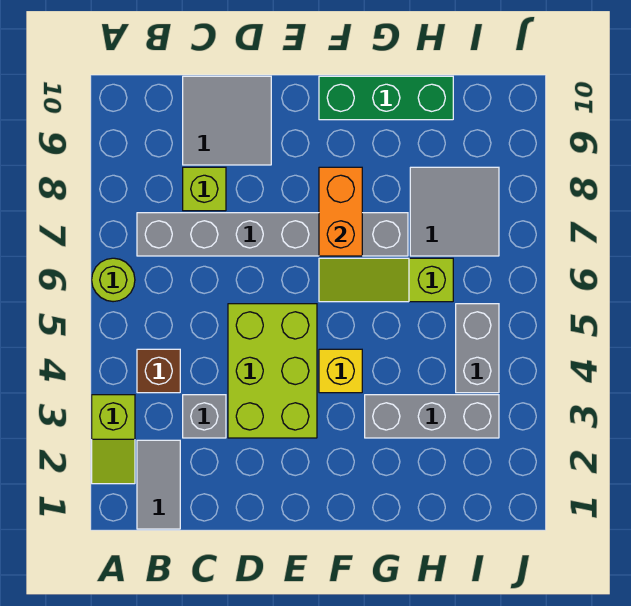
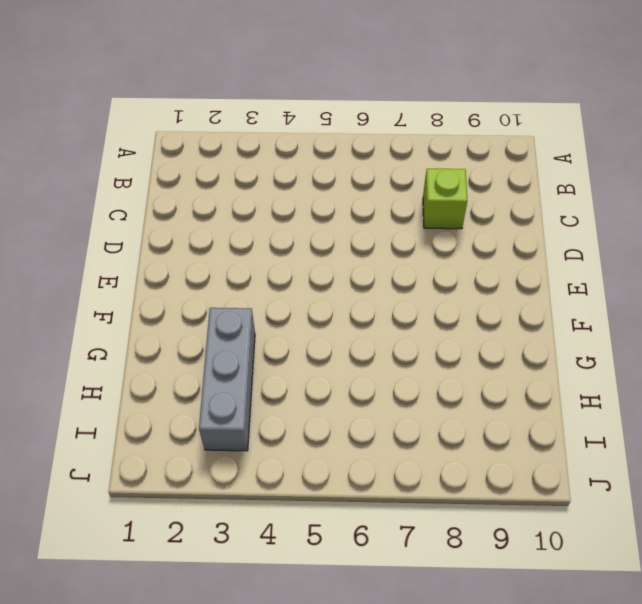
none -> lime 1x2 slope [92,395,135,484]
none -> lime 1x1 round brick [92,258,135,302]
none -> grey 1x2 tile [137,440,180,529]

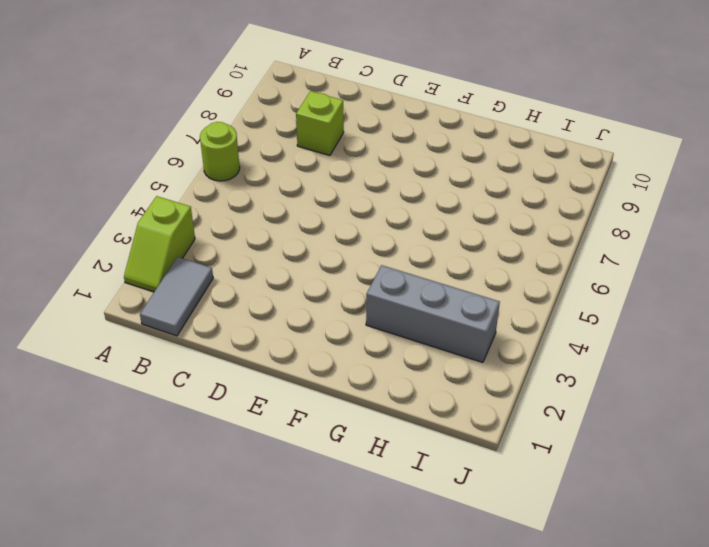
none -> brown 1x1 brick [137,349,180,393]
none -> grey 1x6 brick [137,213,408,256]
none -> grey 1x1 brick [183,395,226,438]

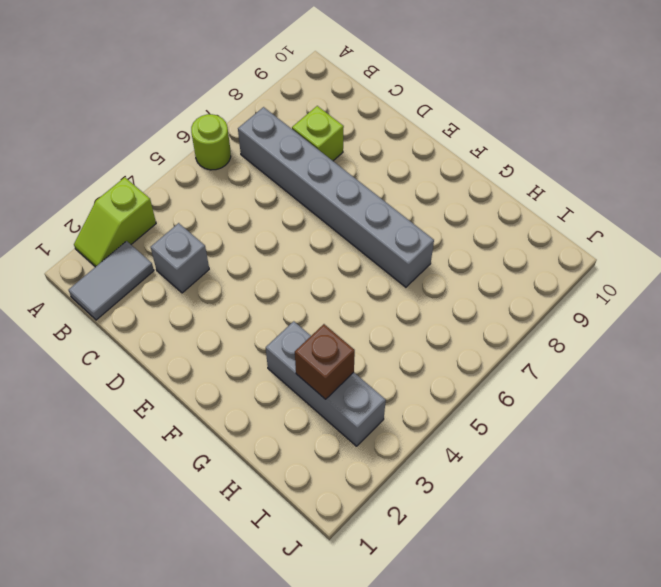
brown 1x1 brick [295,324,355,399] -> brown 1x1 brick moved to [137,349,180,393]
none -> grey 2x2 tile [183,76,271,165]
none -> lime 2x3 brick [228,304,317,438]
none -> yellow 1x1 brick [319,349,362,393]

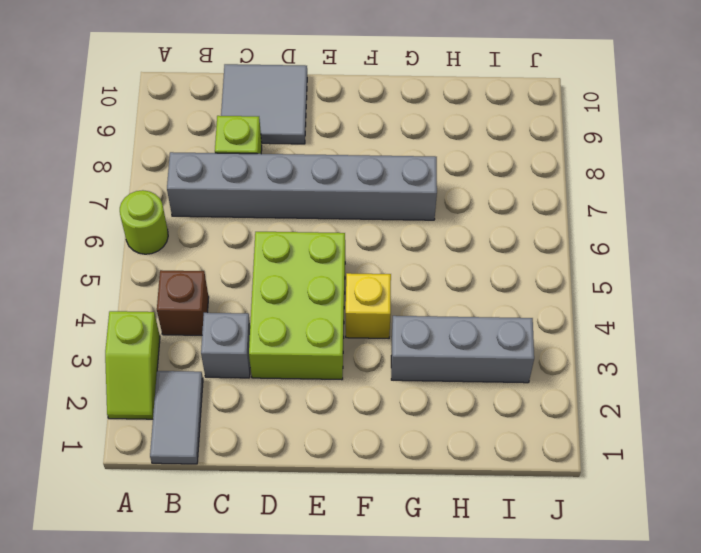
none -> lime 1x3 slope [319,258,453,302]
none -> green 1x3 brick [319,76,453,120]
none -> grey 2x2 tile [410,167,499,256]

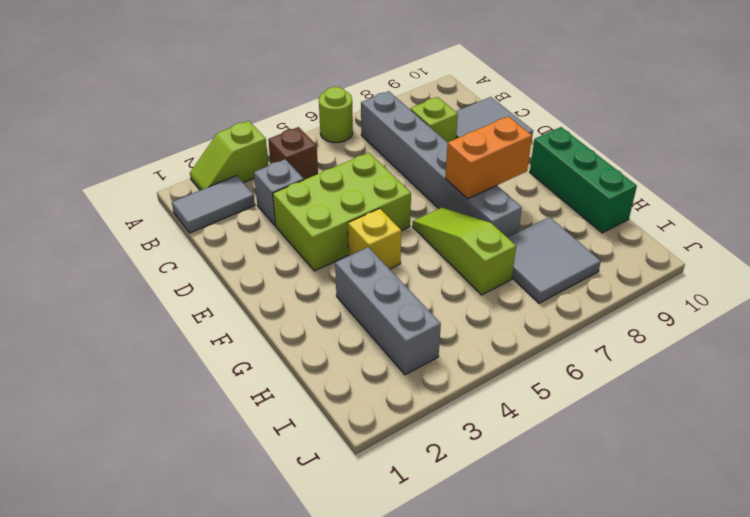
none -> grey 1x2 brick [456,304,499,393]

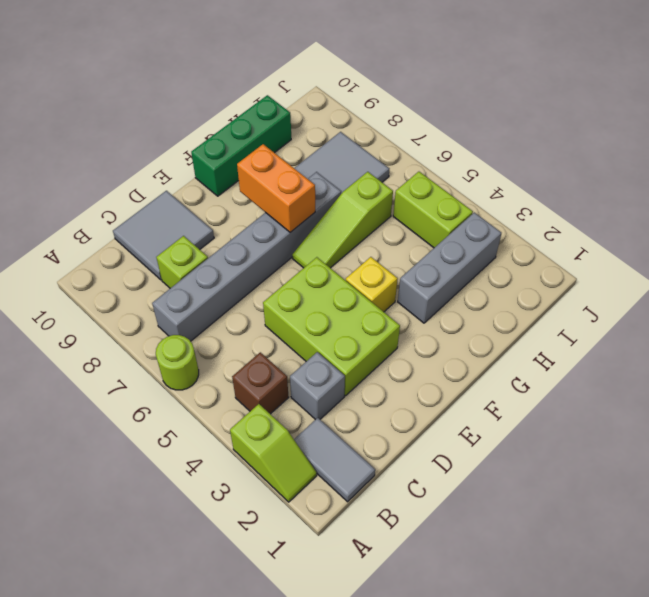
lime 1x2 brick [393,172,473,248] -> grey 1x2 brick [456,304,499,393]

